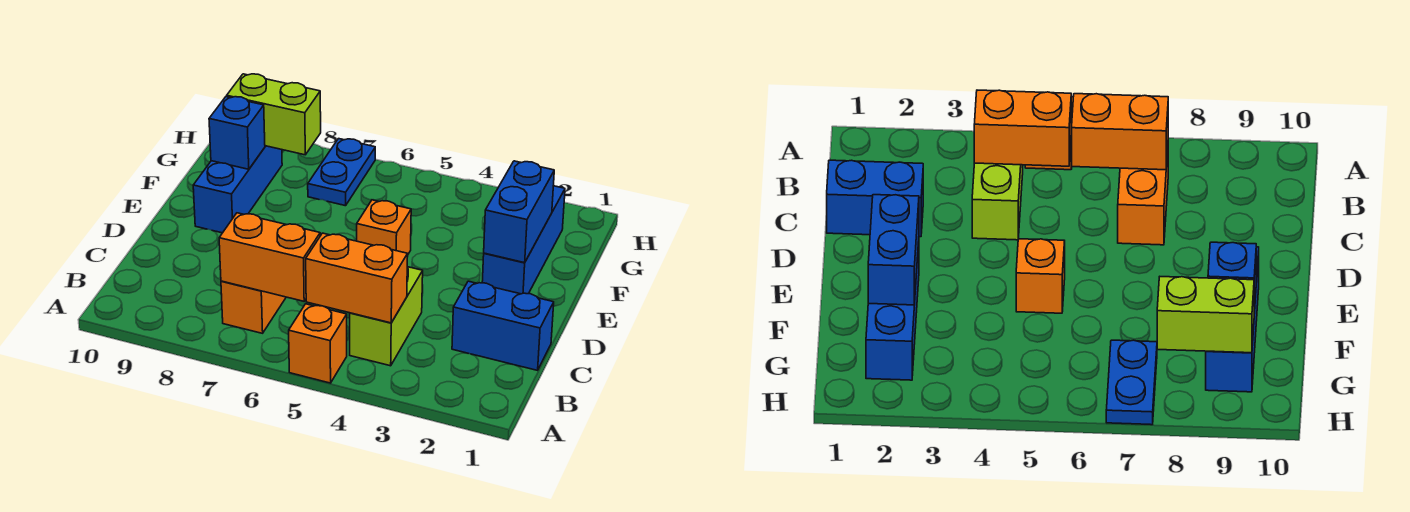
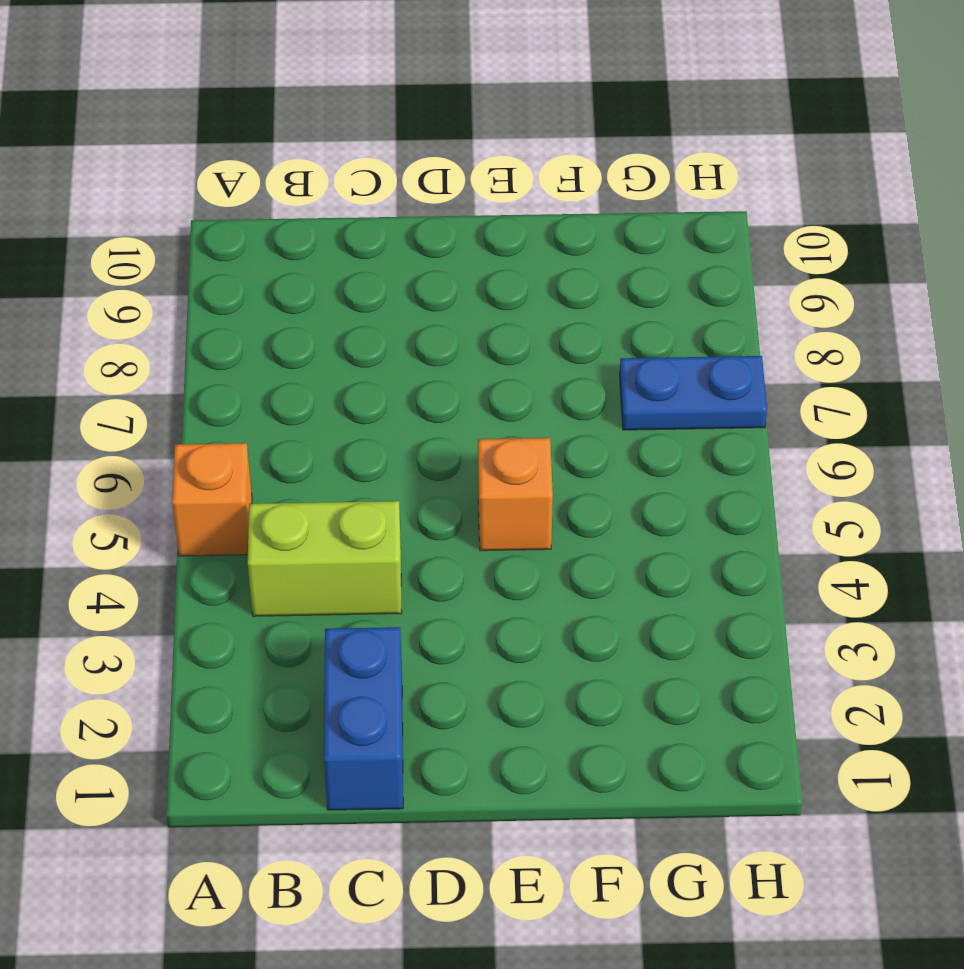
none -> orange 1x2 brick [221,281,286,333]
none -> blue 1x3 brick [482,186,565,294]
none -> blue 1x3 brick [193,146,282,233]

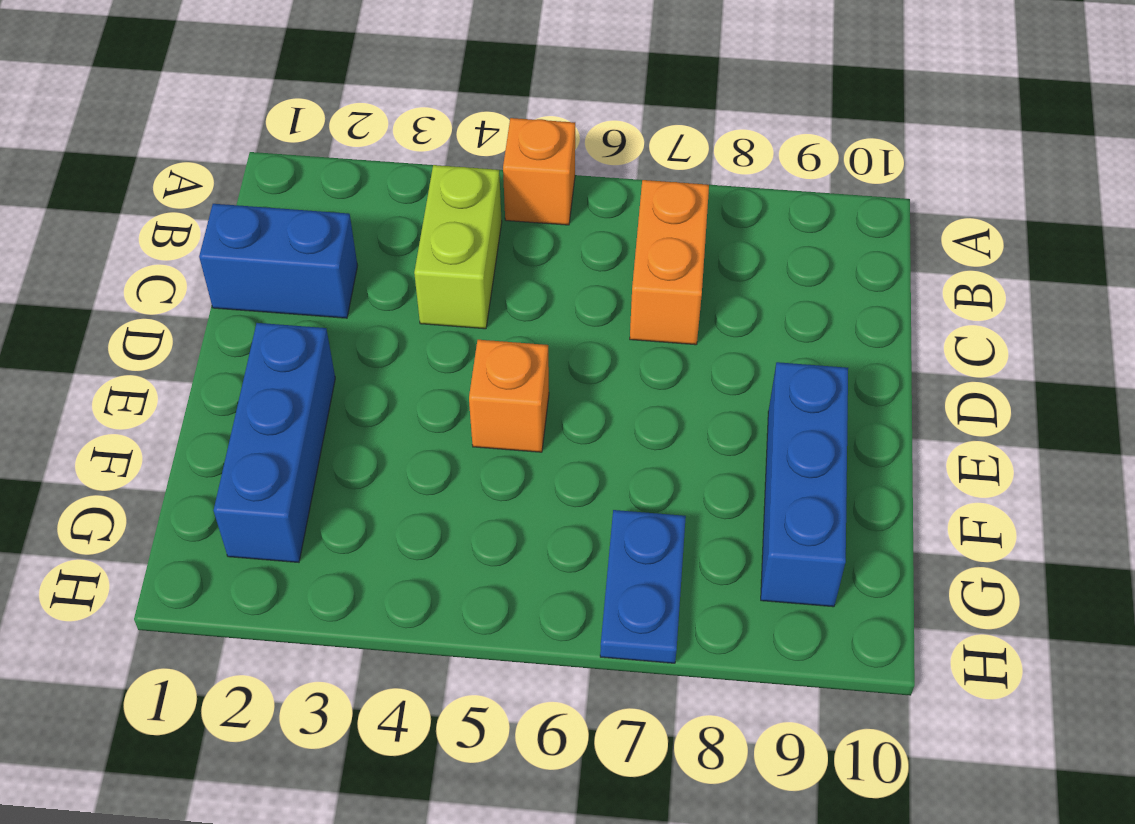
none -> orange 1x2 brick [306,233,408,323]
none -> orange 1x2 brick [219,213,320,301]
none -> blue 1x2 brick [484,161,554,263]

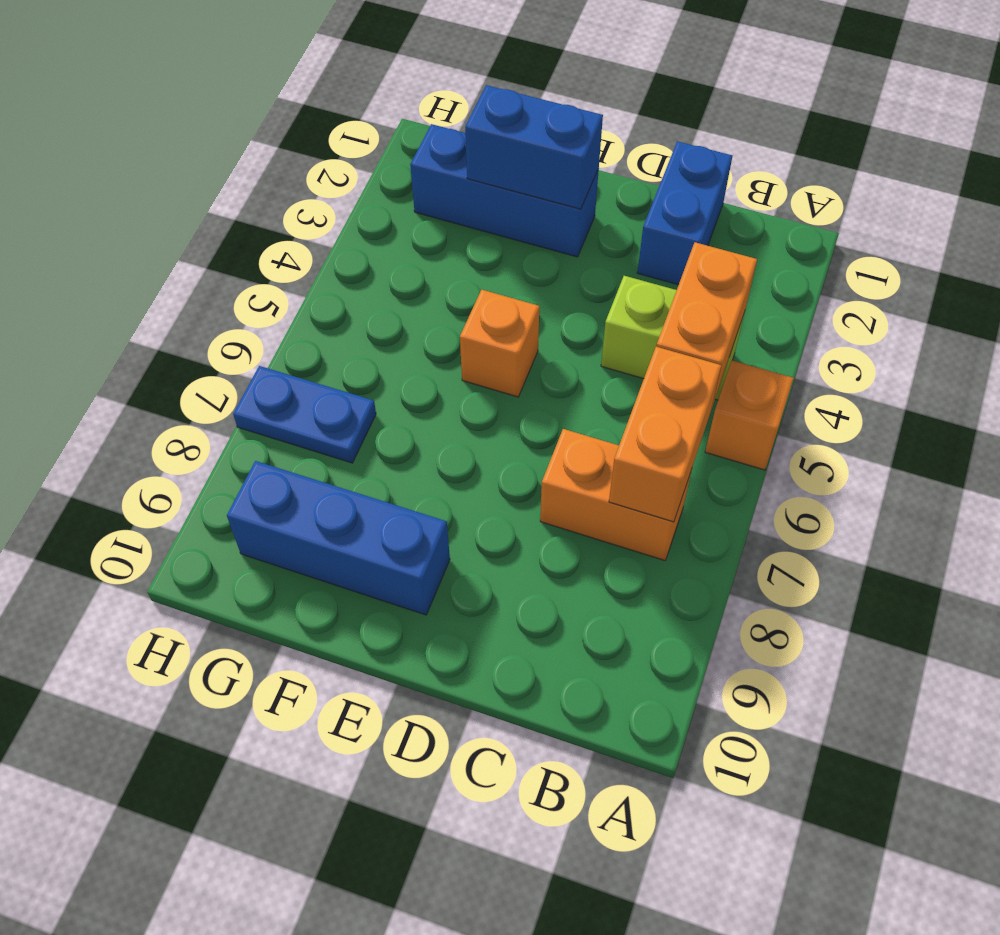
none -> blue 1x1 brick [209,97,265,169]
none -> lime 1x2 brick [227,74,321,155]

